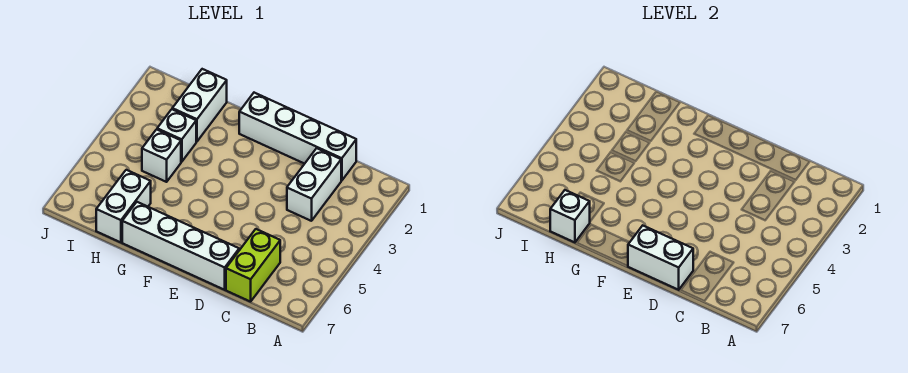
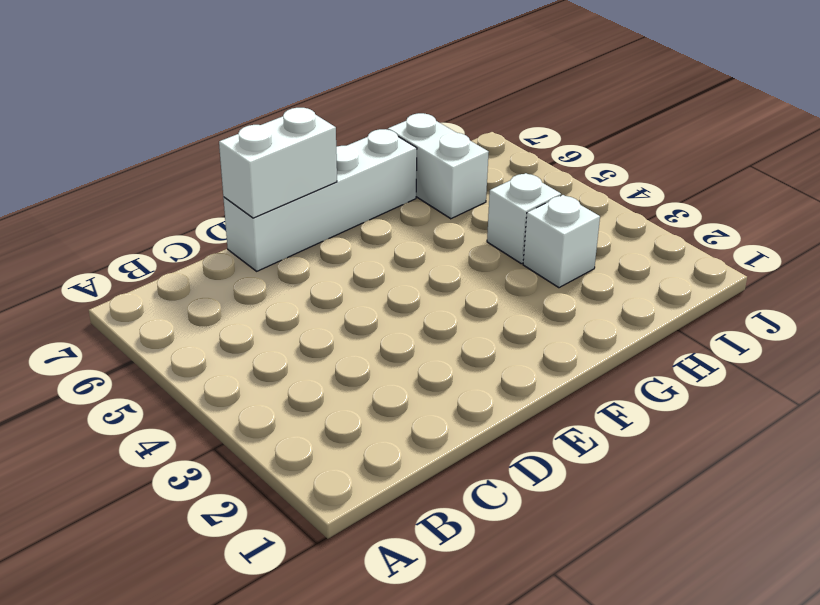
none -> white 1x4 brick [239,93,356,181]
none -> white 1x2 brick [287,148,341,221]

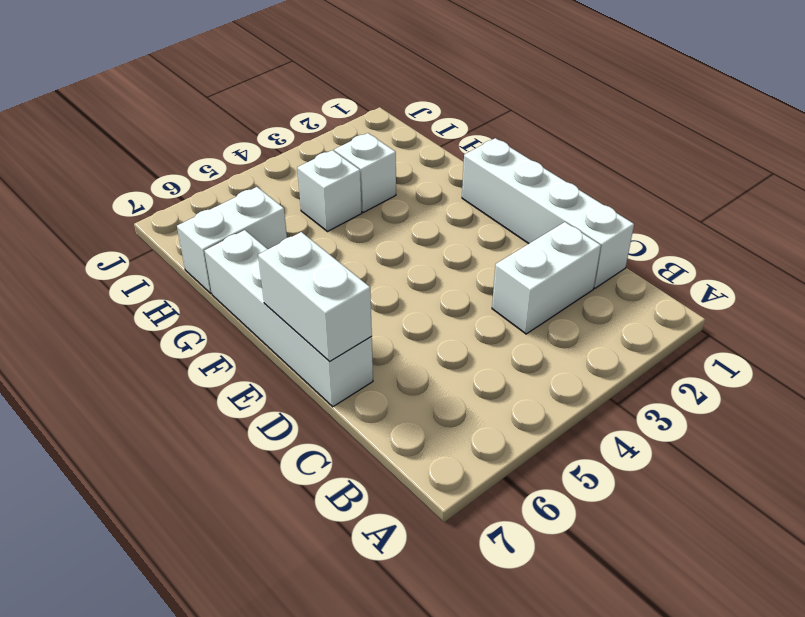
none -> lime 1x2 brick [226,229,280,302]
none -> white 1x2 brick [172,69,227,142]

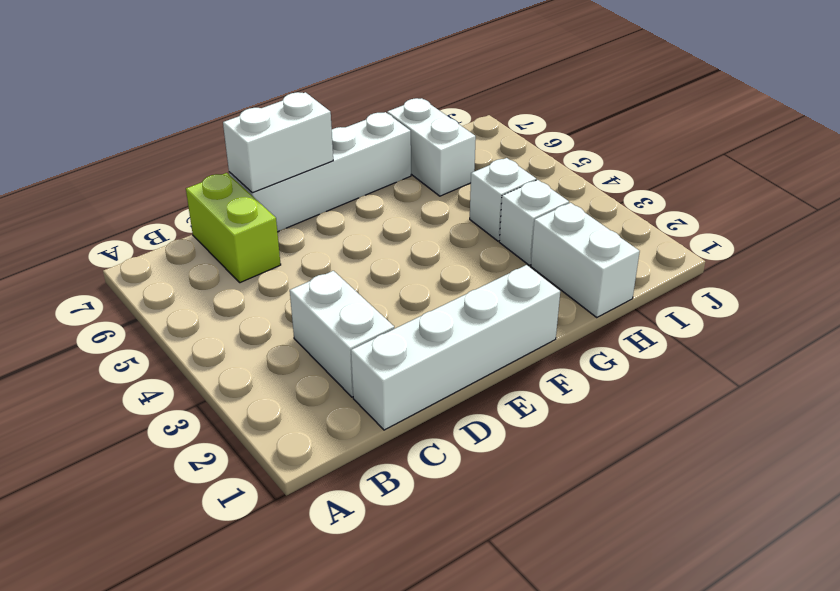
none -> white 1x1 brick [550,190,590,242]

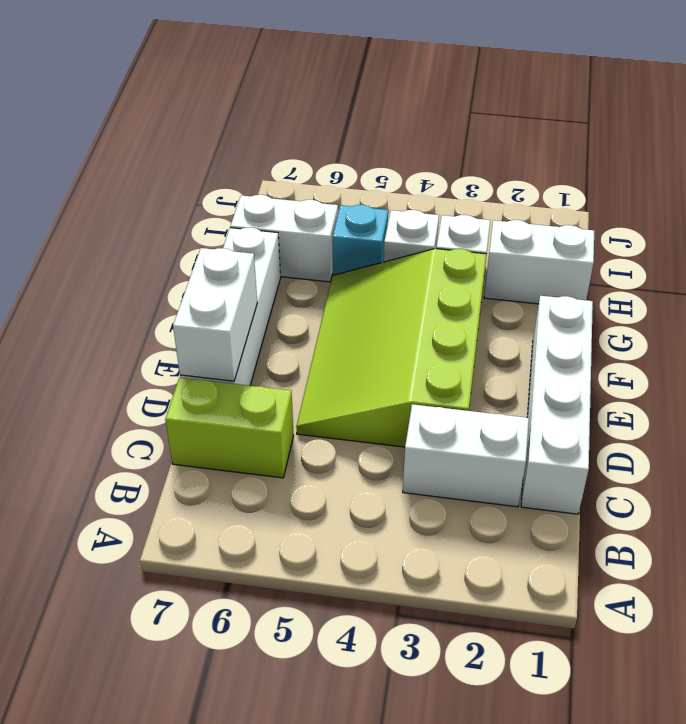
lime 3x4 slope [296,249,487,447] -> none
cyan 1x1 brick [333,205,388,275] -> none
none -> white 1x1 brick [550,190,590,242]

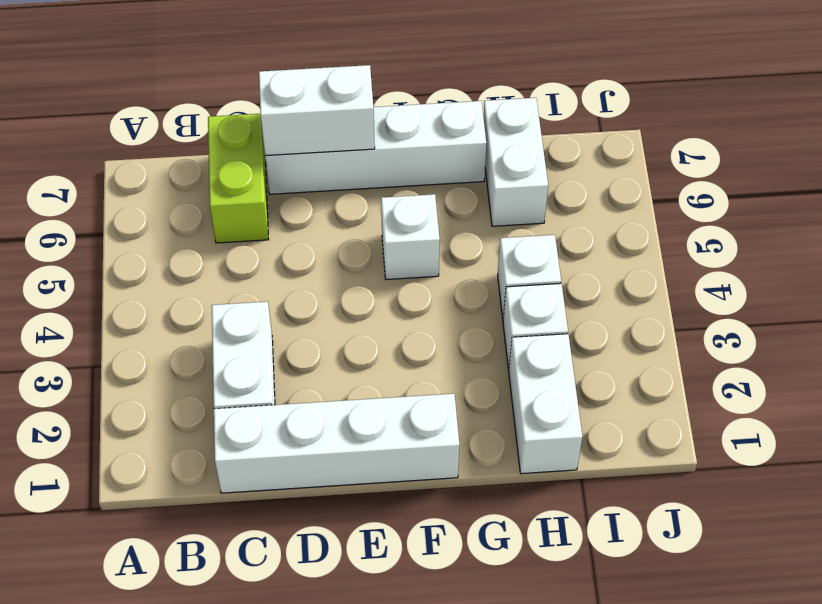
white 1x1 brick [381,194,440,280] -> white 1x1 brick moved to [550,190,590,242]

